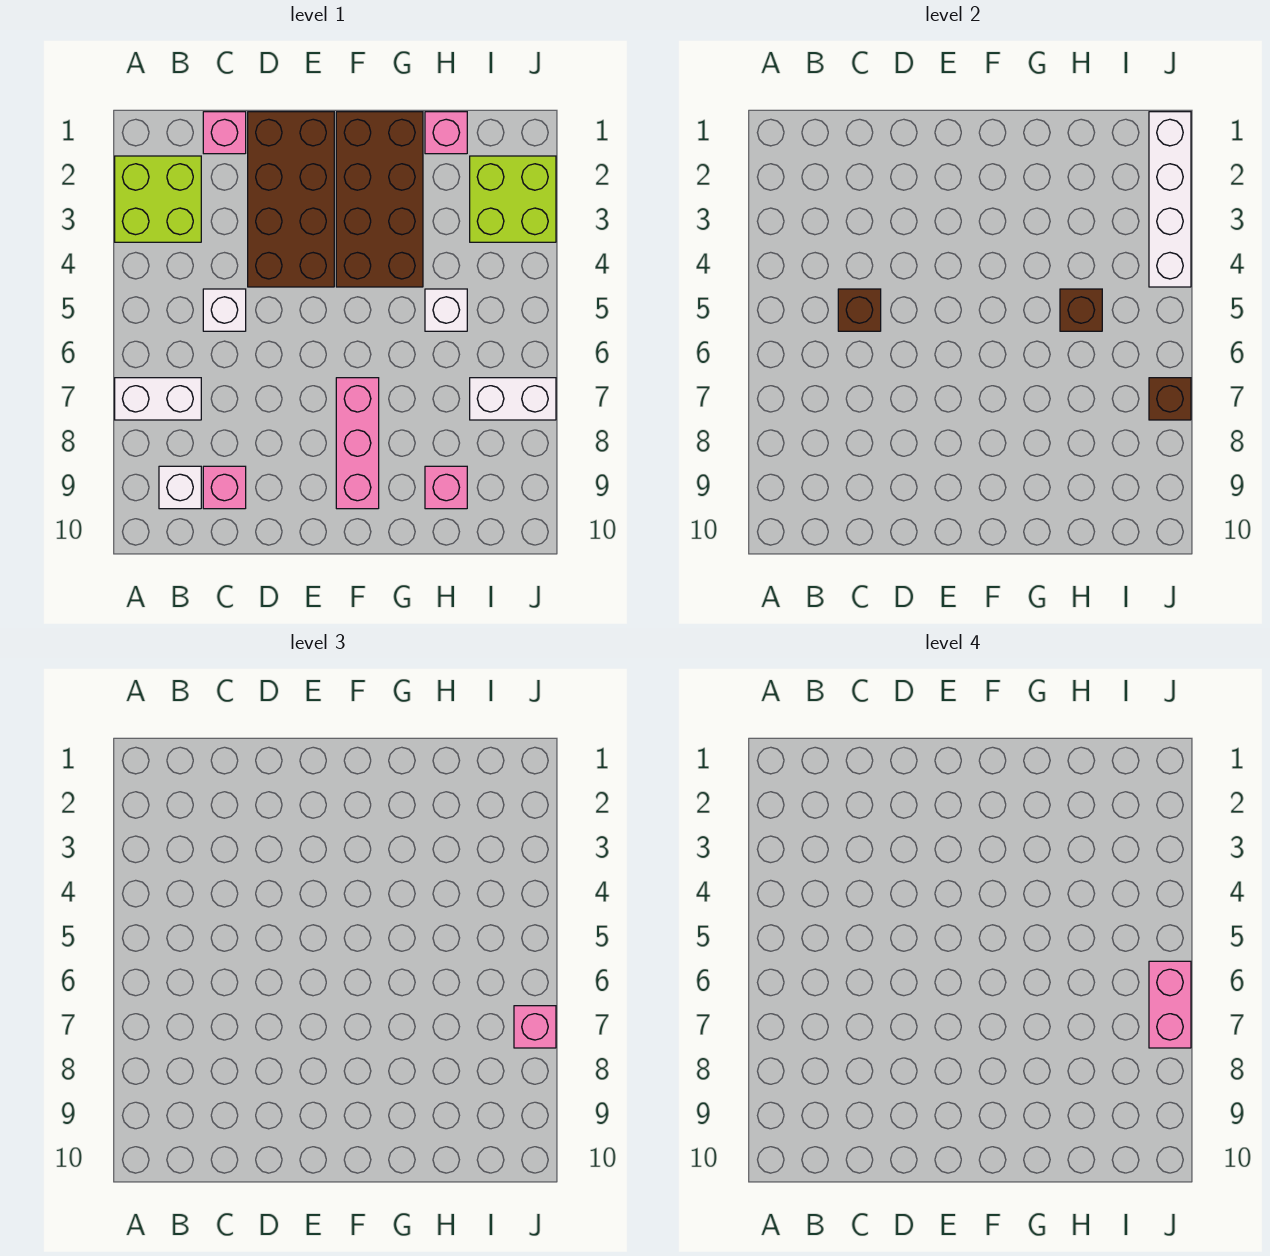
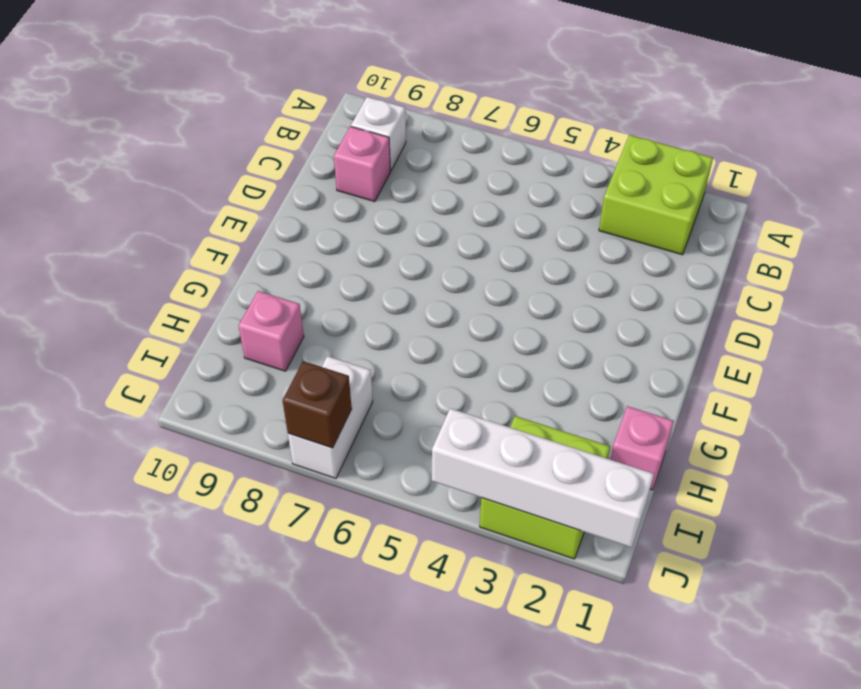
none -> white 1x2 brick [115,378,201,420]
none -> pink 1x1 brick [203,112,246,154]
none -> white 1x1 brick [203,289,246,331]

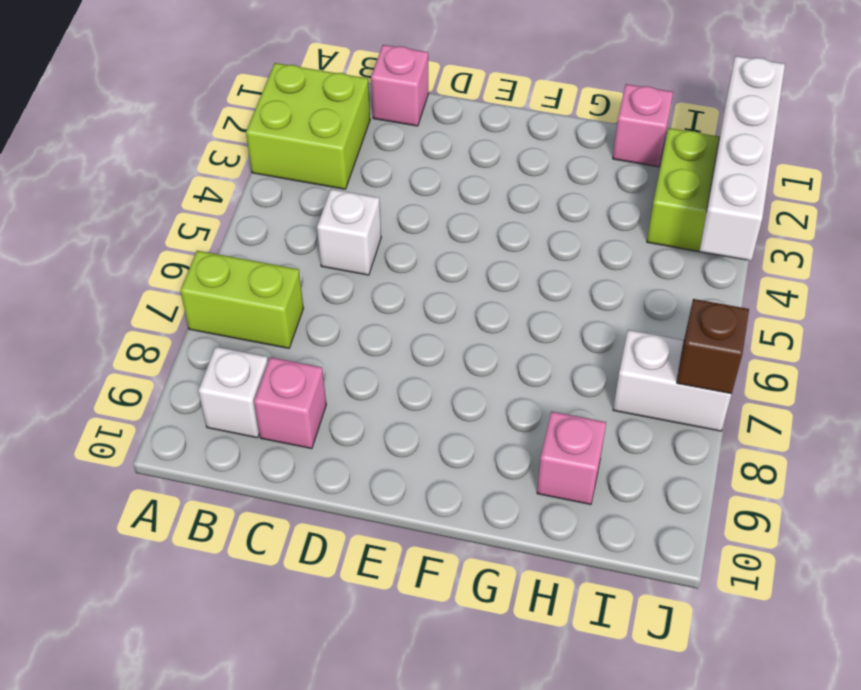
lime 1x2 brick [180,251,304,348] -> white 1x2 brick [115,378,201,420]
none -> brown 2x4 brick [248,112,334,287]
none -> brown 2x4 brick [336,112,423,287]
none -> pink 1x3 brick [336,378,379,509]

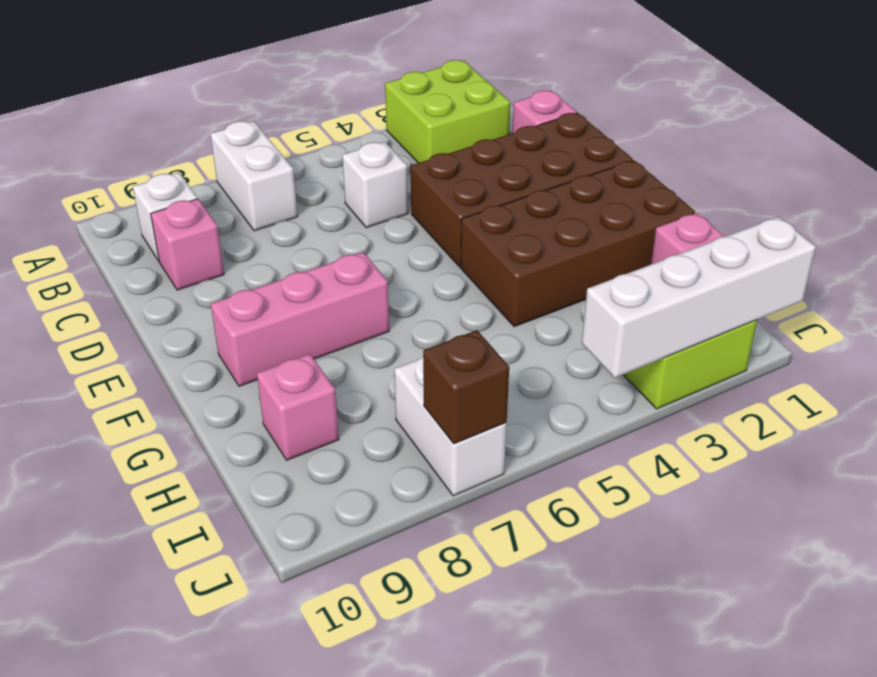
none -> white 1x1 brick [425,289,467,331]
none -> brown 1x1 brick [838,289,881,331]
none -> brown 1x1 brick [1060,289,1102,331]

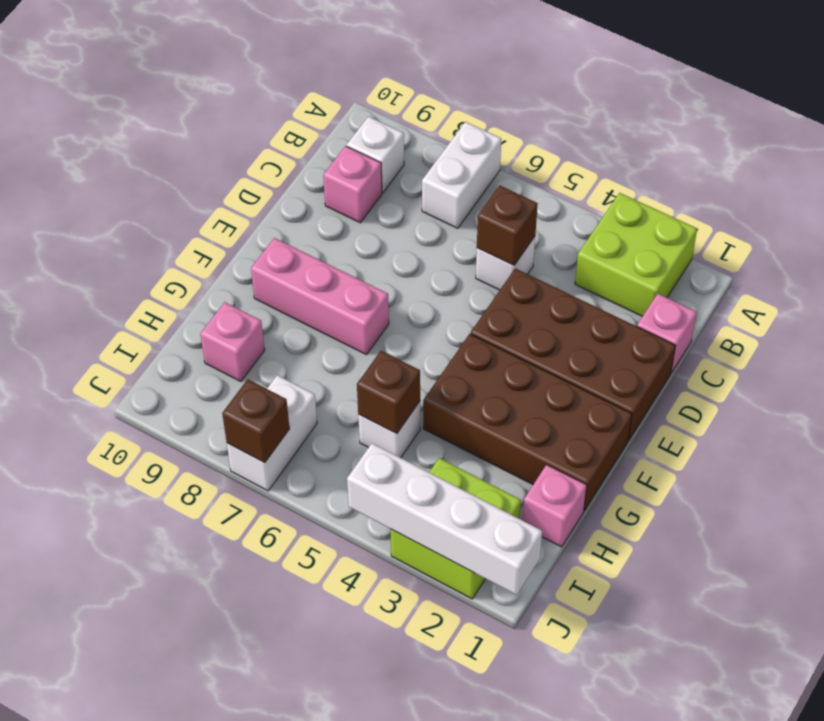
none -> pink 1x1 brick [514,1006,556,1048]
none -> pink 1x2 brick [1149,961,1191,1048]

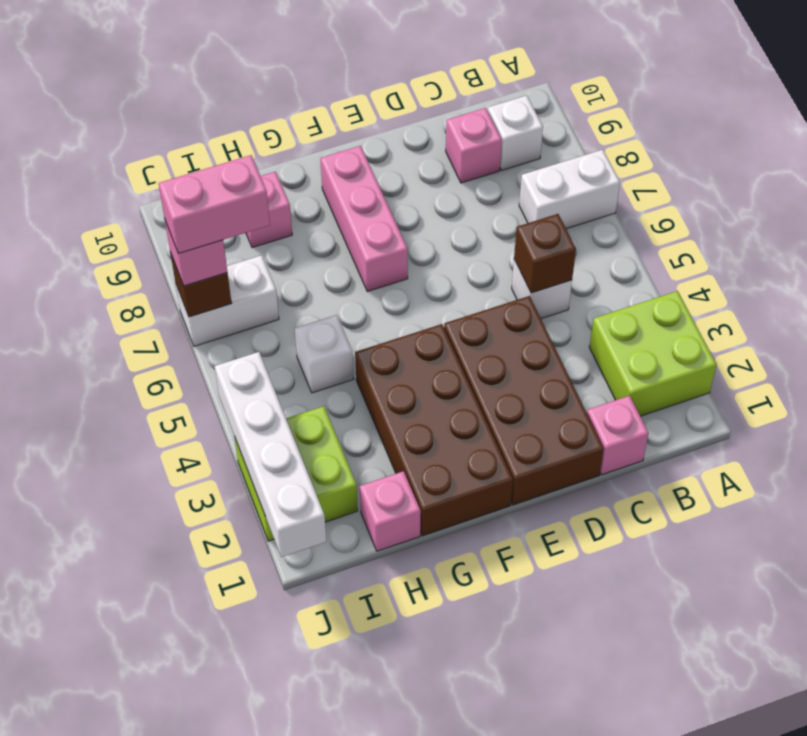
pink 1x2 brick [158,155,270,254] -> pink 1x2 brick turned to [1149,961,1191,1048]
none -> brown 1x1 brick [1060,289,1102,331]

